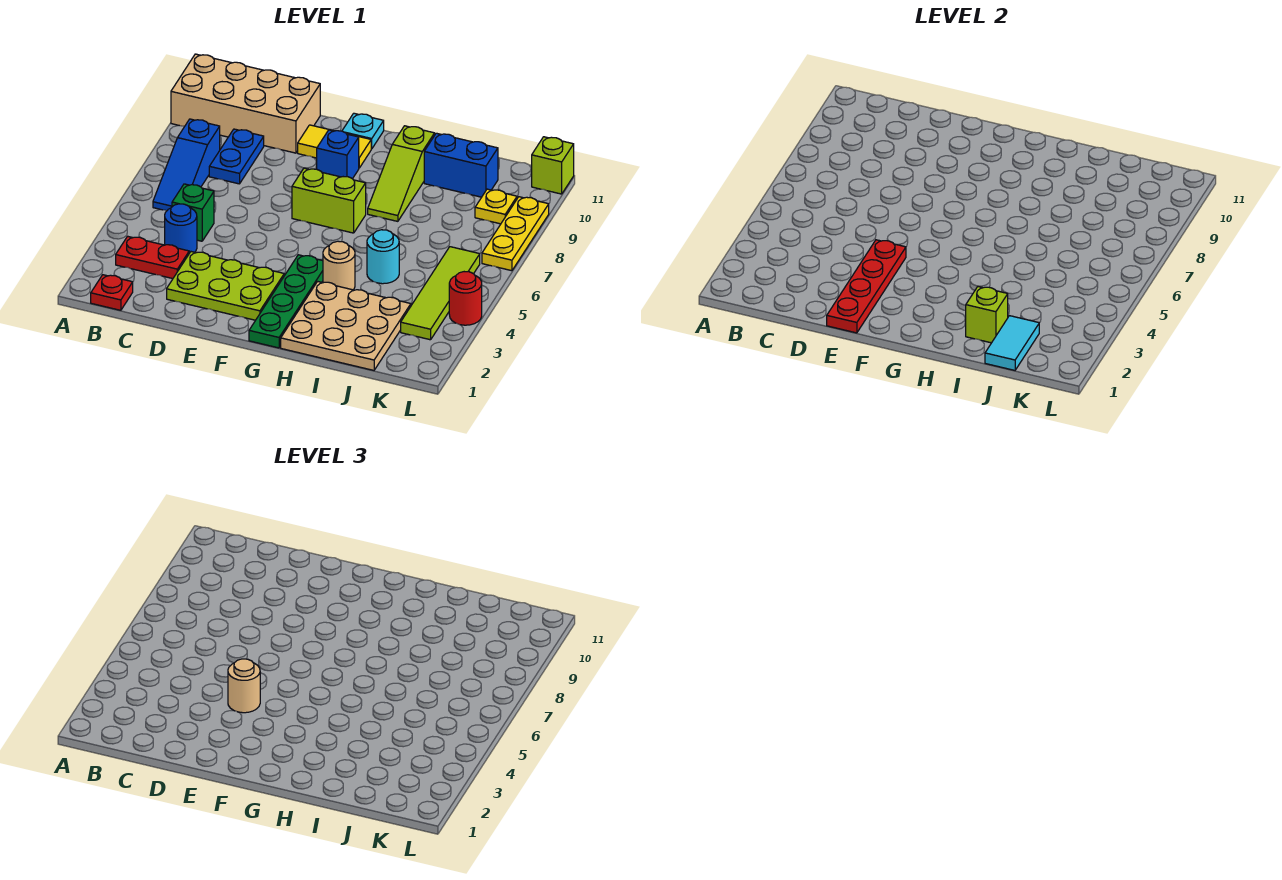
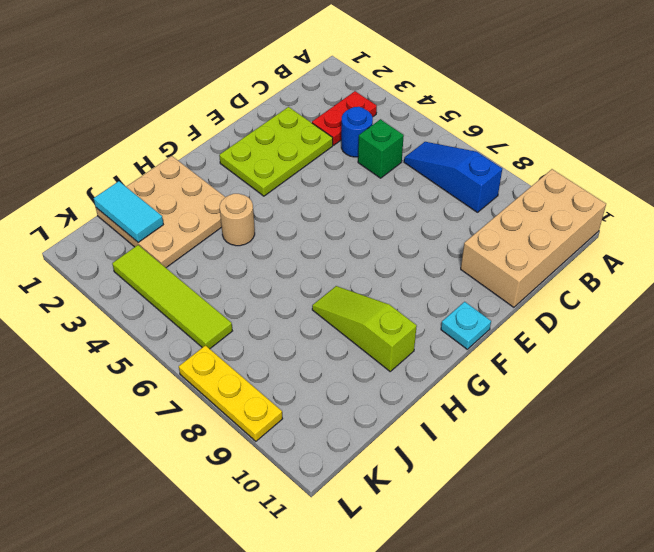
none -> red 1x1 plate [91,275,133,310]
none -> blue 1x2 plate [209,129,264,184]
none -> yellow 1x2 tile [298,125,371,168]

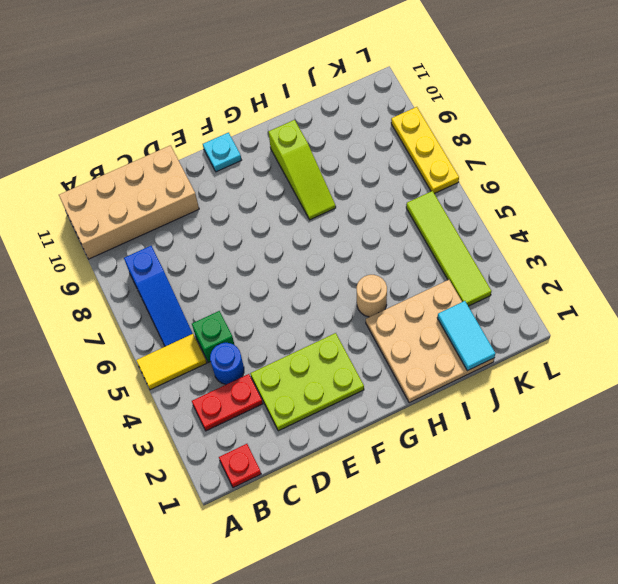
yellow 1x2 tile [136,334,207,390] -> yellow 1x2 tile moved to [298,125,371,168]
none -> blue 1x2 plate [209,129,264,184]
none -> lime 1x2 brick [292,168,366,233]
none -> blue 1x1 brick [317,130,359,179]

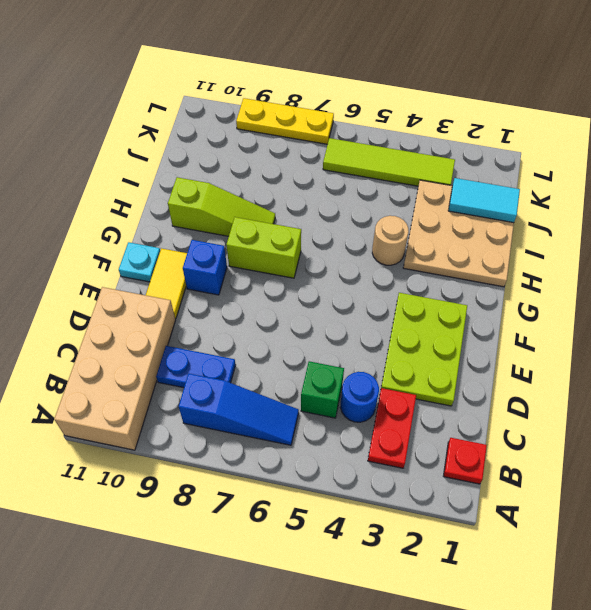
lime 1x2 brick [226,217,301,278] -> lime 1x2 brick turned to [292,168,366,233]
none -> green 1x4 plate [249,255,323,348]
none -> cyan 1x1 round brick [367,230,399,284]
none -> blue 1x2 brick [424,133,498,197]

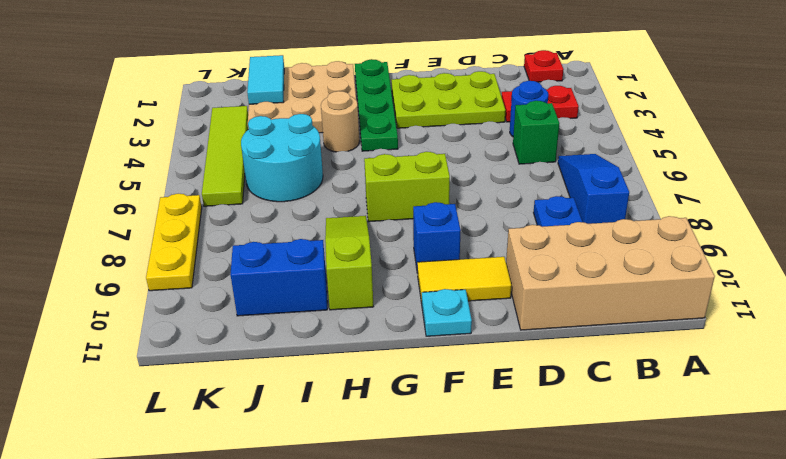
cyan 2x2 round brick [241,114,323,202] -> cyan 1x1 round brick [367,230,399,284]
none -> yellow 1x1 plate [475,189,517,224]
none -> red 1x1 round brick [449,272,482,325]
none -> lime 1x1 brick [532,137,574,194]

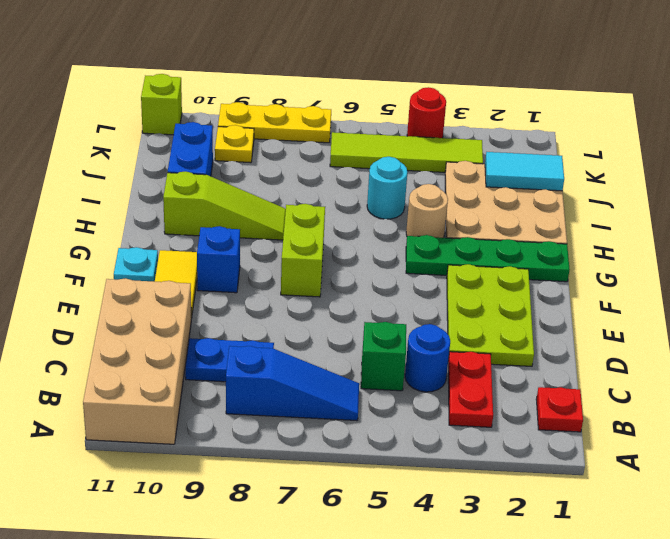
none -> red 1x4 plate [827,240,906,333]
none -> lime 1x1 brick [966,287,1008,343]
none -> tan 1x1 round brick [228,659,260,713]

